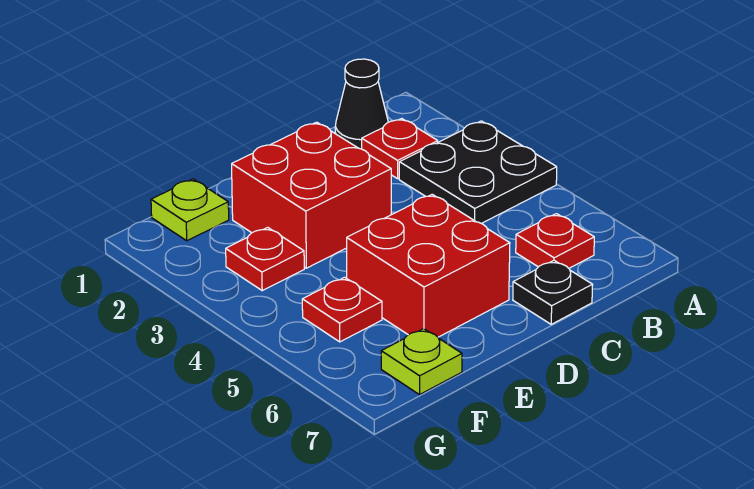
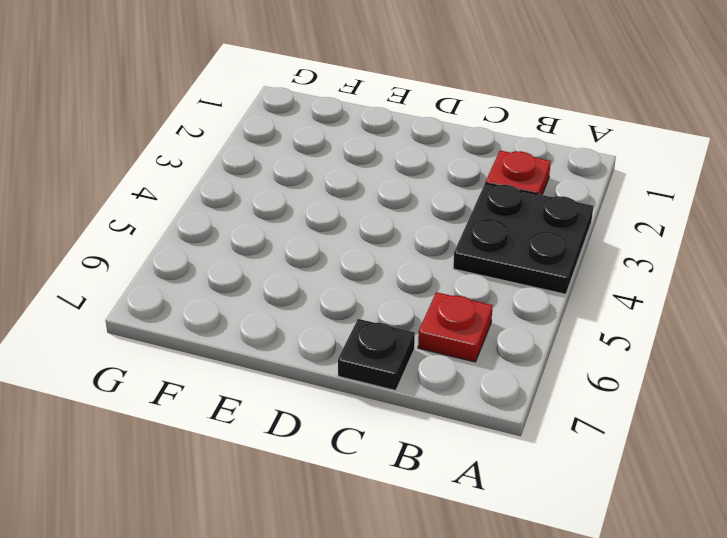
none -> black 1x1 cone [335,59,388,149]
none -> red 2x2 brick [232,122,391,268]

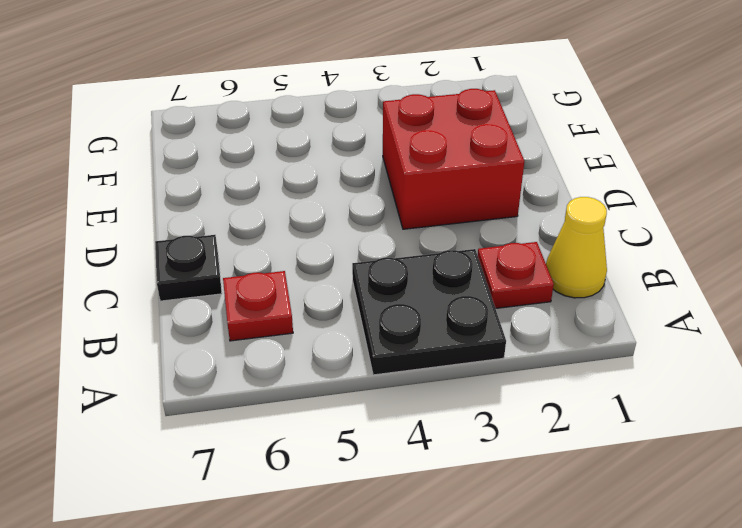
yellow 1x1 cone [546,197,607,298] -> black 1x1 cone [335,59,388,149]
none -> red 2x2 brick [347,194,510,337]
none -> lime 1x1 plate [151,179,229,241]

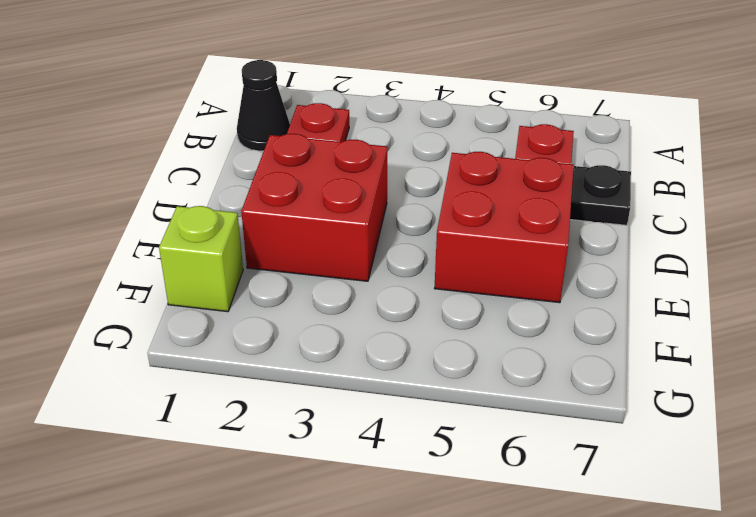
lime 1x1 brick [159,206,243,312] -> lime 1x1 plate [151,179,229,241]
none -> black 2x2 plate [399,121,557,223]
none -> red 1x1 plate [226,227,304,291]

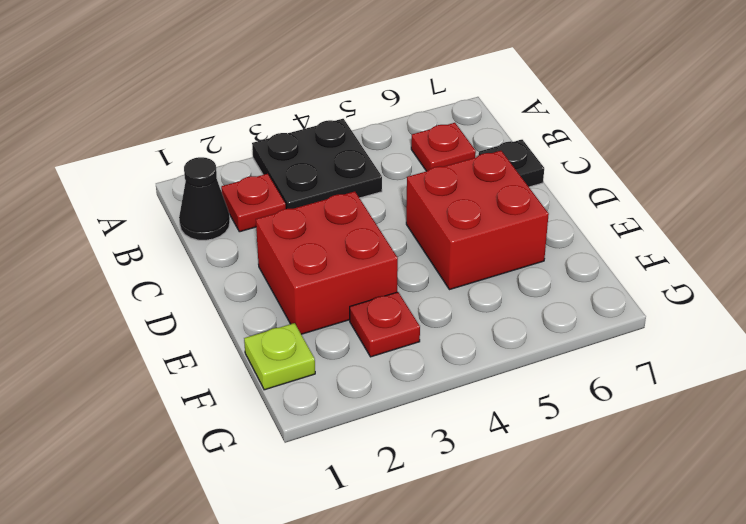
none -> red 1x1 plate [302,277,382,342]
none -> lime 1x1 plate [381,329,462,395]

